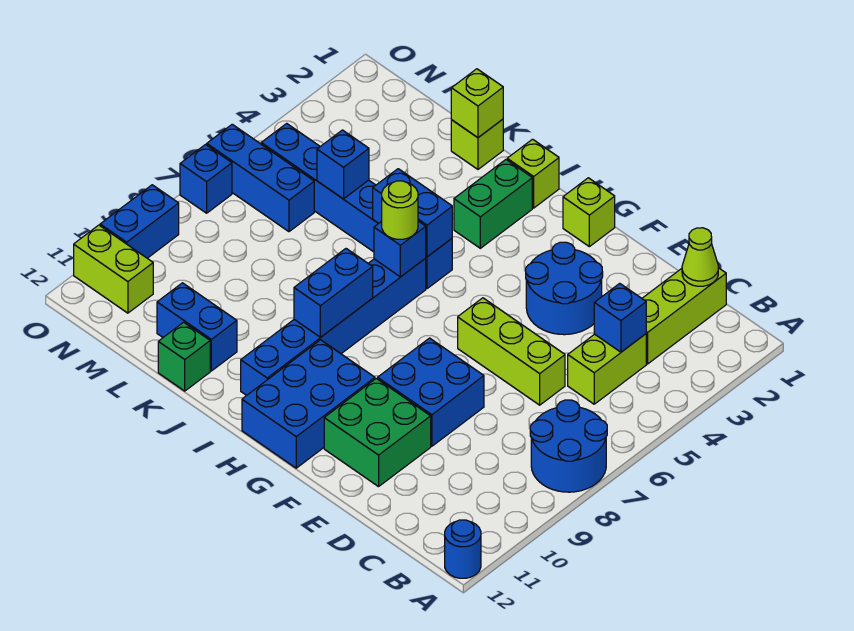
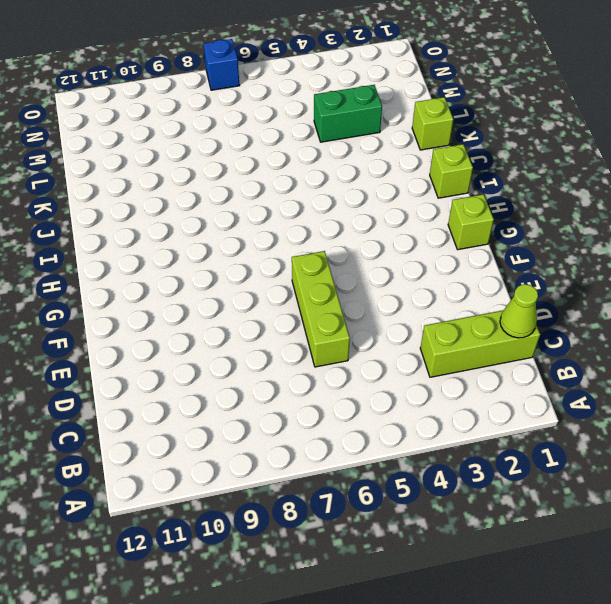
green 1x2 brick [314,85,382,142] -> green 1x2 brick moved to [454,160,532,248]
none -> blue 2x2 round brick [530,400,607,492]
none -> blue 1x1 round brick [445,520,481,578]
none -> lime 1x2 brick [568,334,646,404]

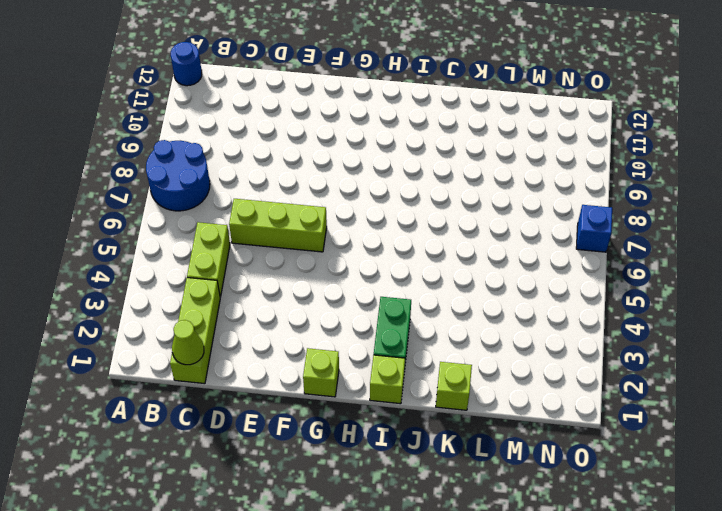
none -> blue 2x2 round brick [526,242,603,335]
none -> blue 2x2 brick [378,338,484,446]
none -> green 2x2 brick [324,378,431,487]

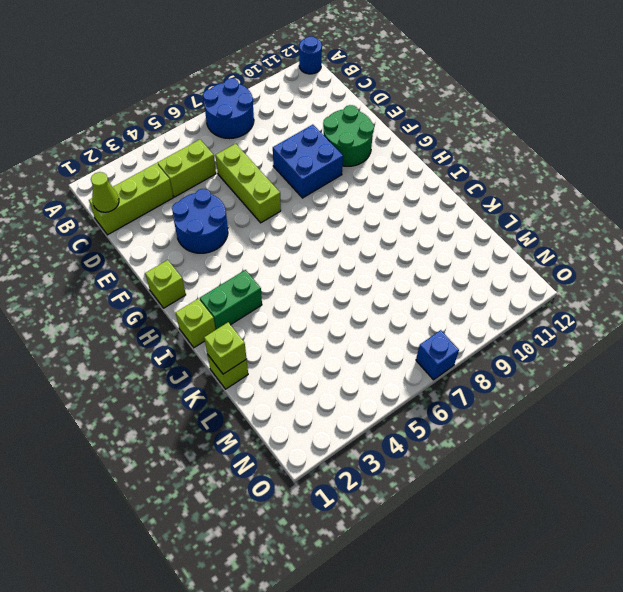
green 2x2 round brick [323,105,374,166] -> green 2x2 brick [324,378,431,487]
none -> blue 2x3 brick [242,340,375,468]
none -> blue 1x6 brick [261,123,452,289]
none -> blue 1x6 brick [241,258,426,395]

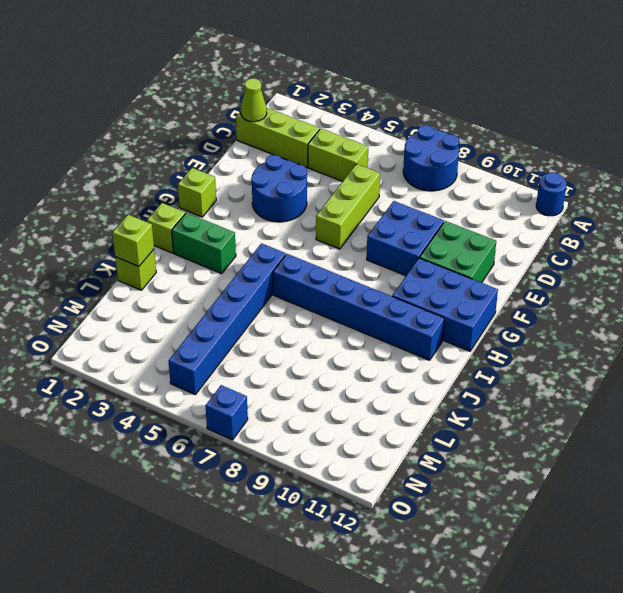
none -> blue 1x2 brick [157,283,237,371]
none -> green 1x1 brick [158,322,210,391]
none -> blue 1x3 brick [207,124,314,232]

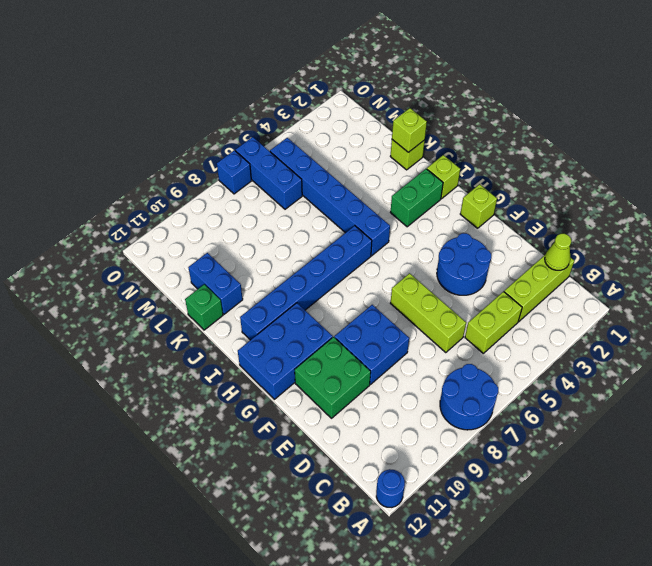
none -> lime 1x2 brick [74,225,153,313]
none -> blue 1x2 brick [100,185,179,258]
none -> blue 1x1 brick [594,283,646,352]

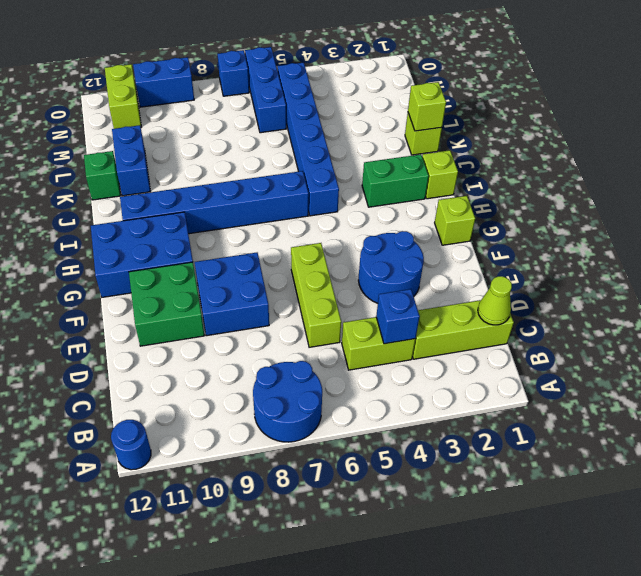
none -> blue 1x2 brick [373,169,452,257]
none -> blue 1x1 brick [374,221,426,277]
none -> blue 1x2 brick [294,249,373,337]

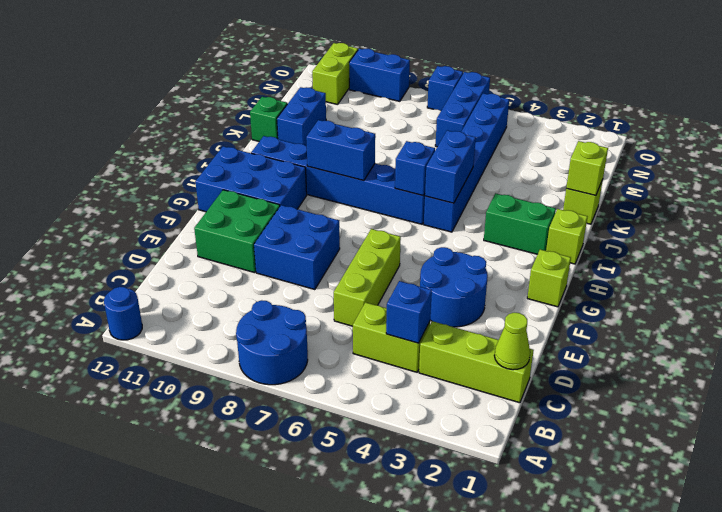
none -> blue 1x1 brick [317,130,369,199]
none -> lime 1x1 round brick [382,181,418,239]

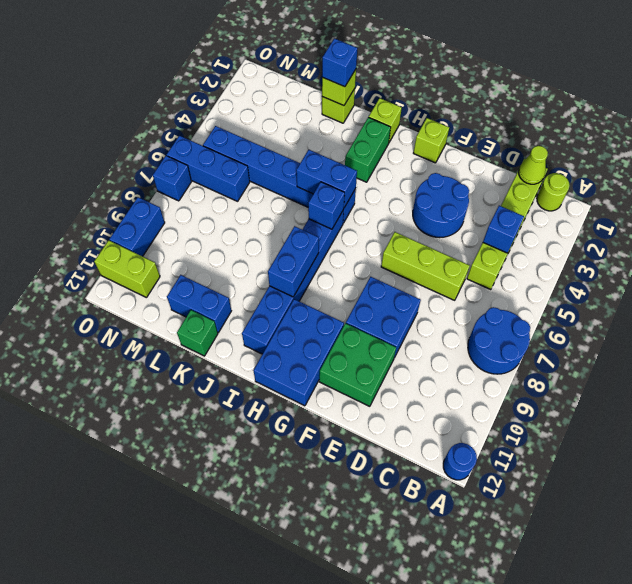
lime 1x1 round brick [537,173,570,211] -> lime 1x1 round brick moved to [382,181,418,239]
blue 1x1 brick [322,38,358,87] -> blue 1x1 brick moved to [317,130,369,199]

